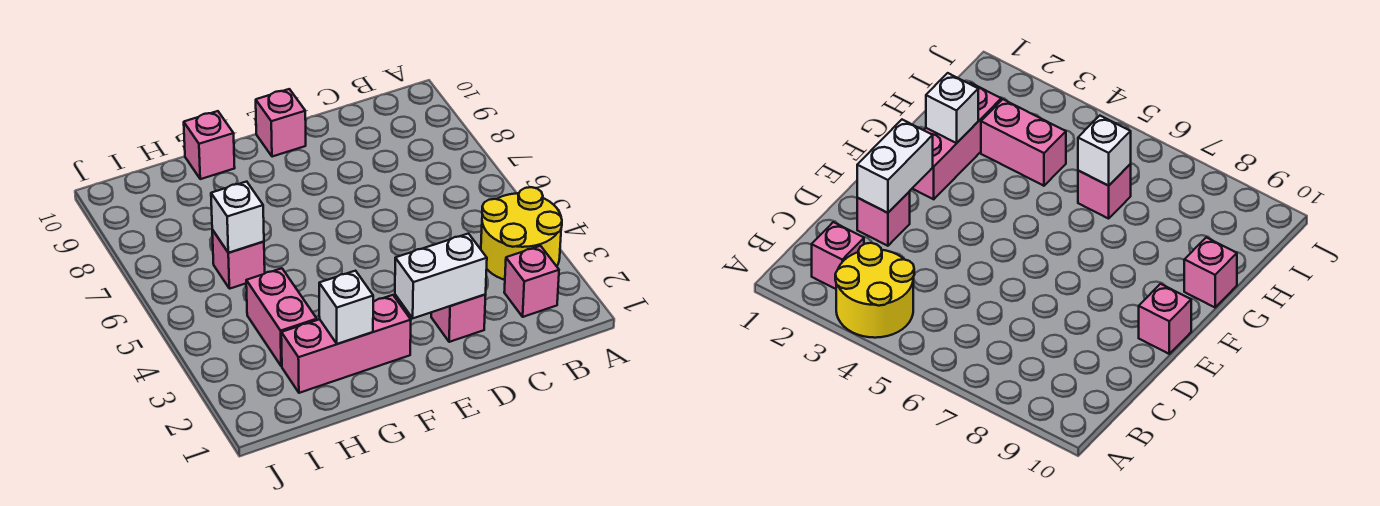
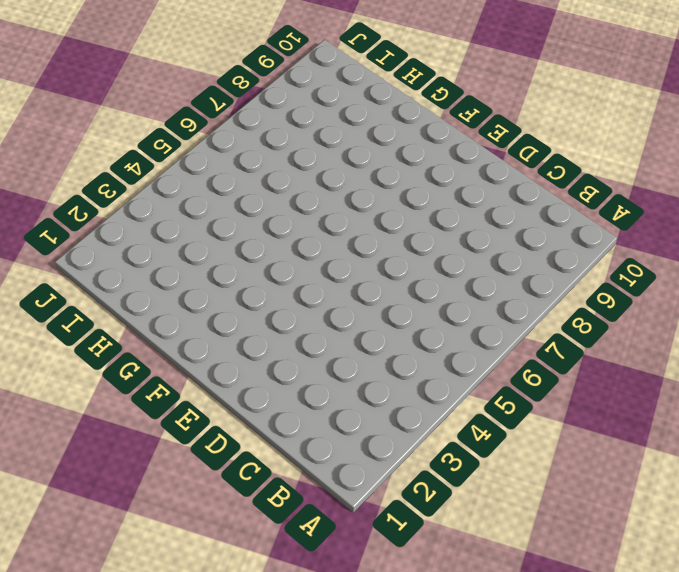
none -> yellow 2x2 round brick [481,187,562,280]
none -> pink 1x1 brick [504,246,559,317]

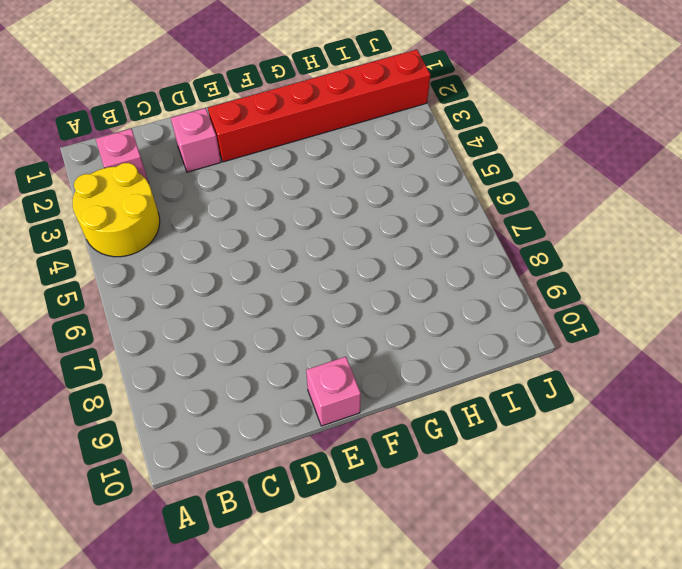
red 1x6 brick [208,50,430,162] -> pink 1x3 brick [281,295,411,393]
none -> pink 1x1 brick [184,111,235,179]
none -> pink 1x2 brick [246,268,317,366]

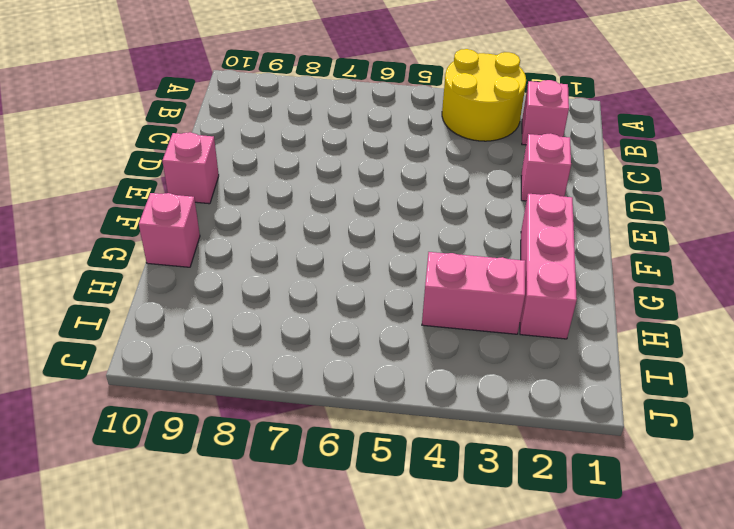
none -> pink 1x1 brick [212,230,265,289]
none -> white 1x2 brick [395,234,487,318]

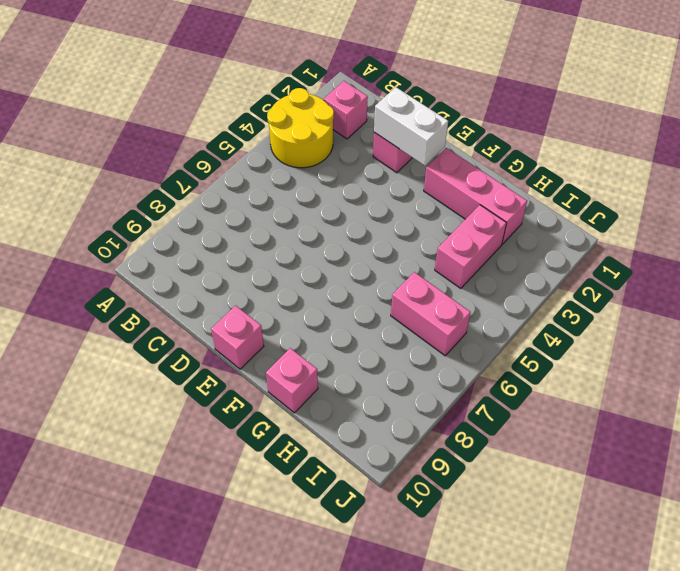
pink 1x2 brick [391,272,471,356] -> pink 1x1 brick [212,230,265,289]
none -> white 1x1 brick [319,271,373,344]
none -> white 1x1 brick [211,182,264,253]

